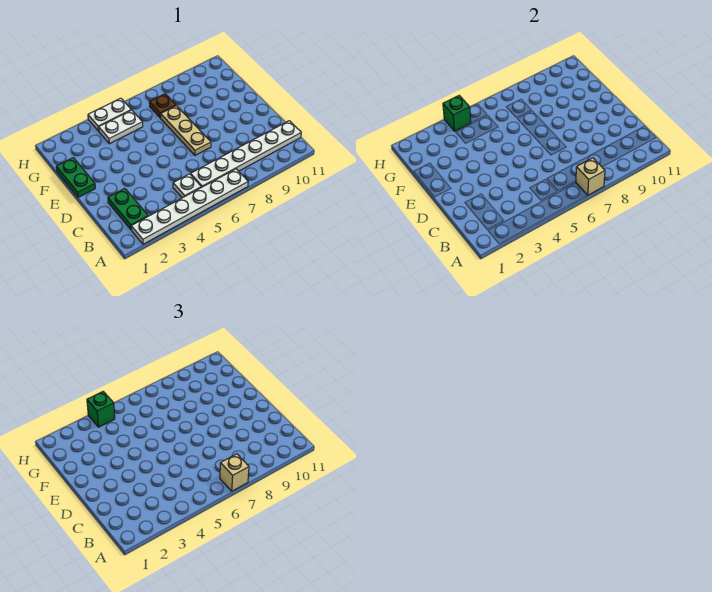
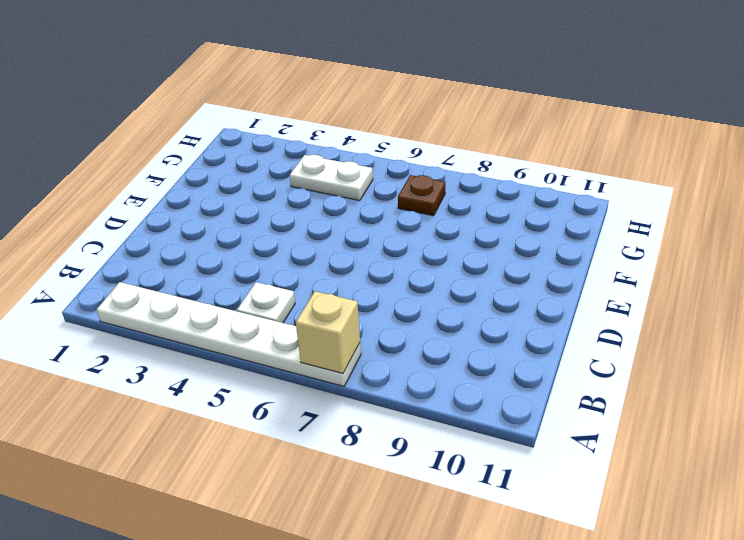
none -> green 1x2 plate [108,189,148,230]
none -> white 1x6 plate [190,121,301,187]
none -> tan 1x3 plate [161,106,211,155]

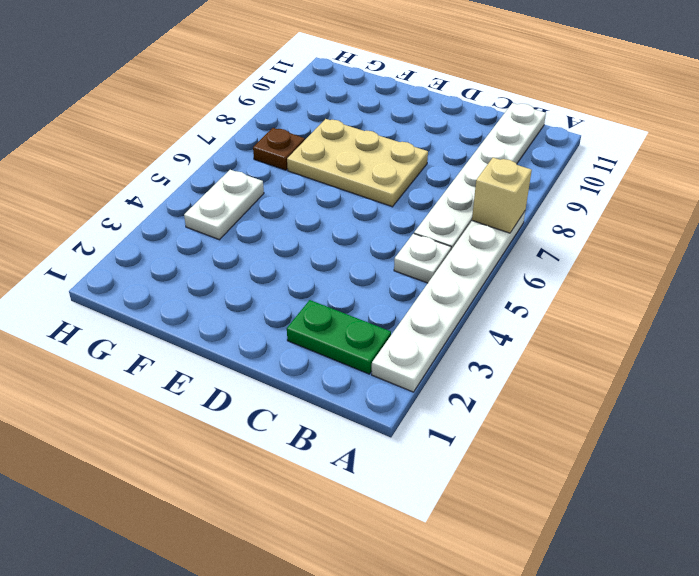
tan 2x3 plate [287,119,428,207] -> tan 1x3 plate [161,106,211,155]
none -> green 1x2 plate [56,158,95,197]
none -> white 1x2 plate [88,98,131,131]
none -> green 1x1 brick [443,96,471,131]

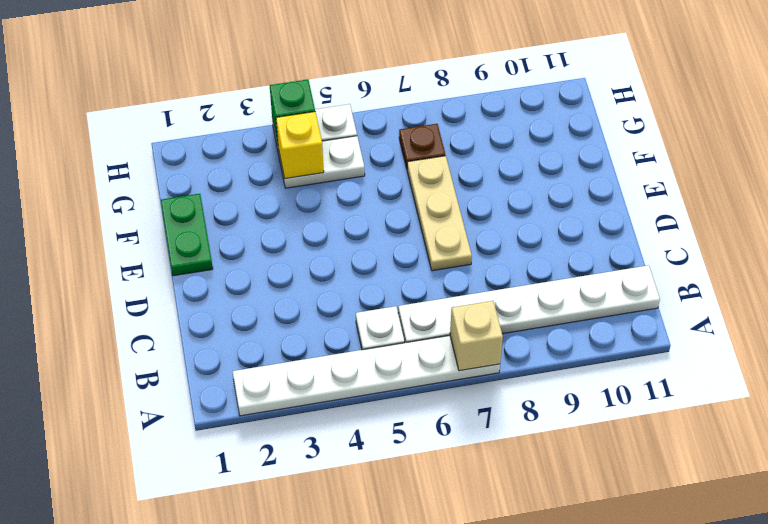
yellow 1x1 brick [276,112,324,179] -> none
none -> green 1x2 plate [108,189,148,230]
none -> tan 1x1 brick [220,454,249,491]
none -> green 1x1 brick [87,392,115,427]

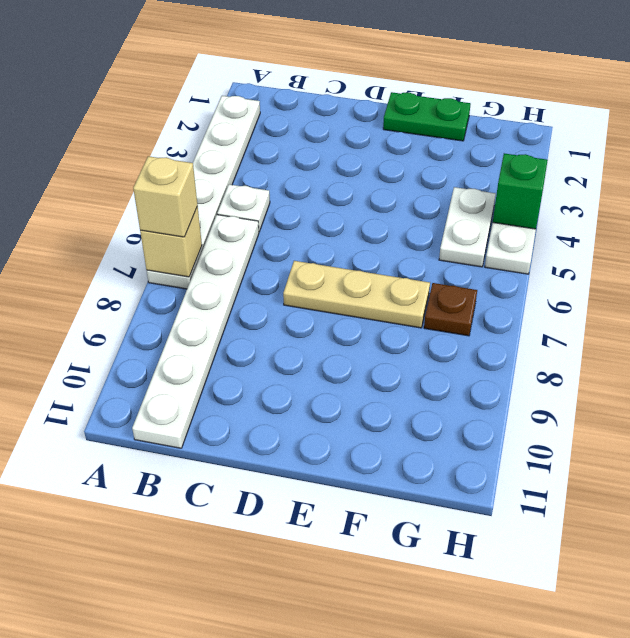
none -> green 1x2 plate [108,189,148,230]
none -> green 1x1 brick [87,392,115,427]

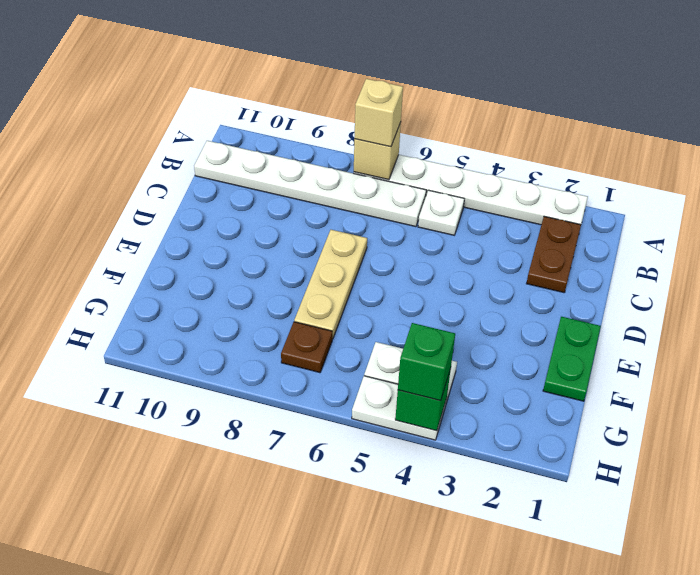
brown 1x2 plate [526,216,581,293] -> green 1x2 plate [108,189,148,230]

